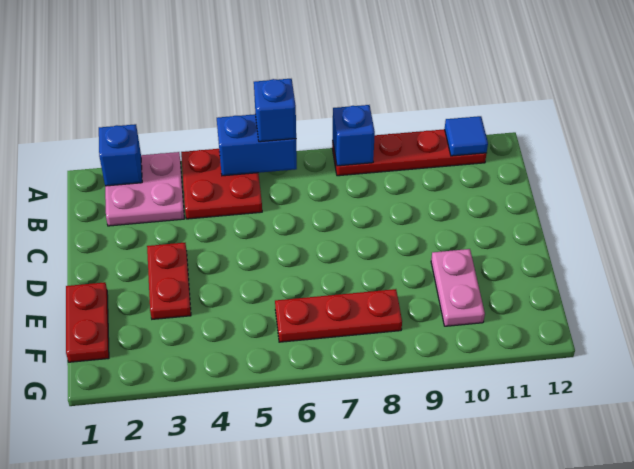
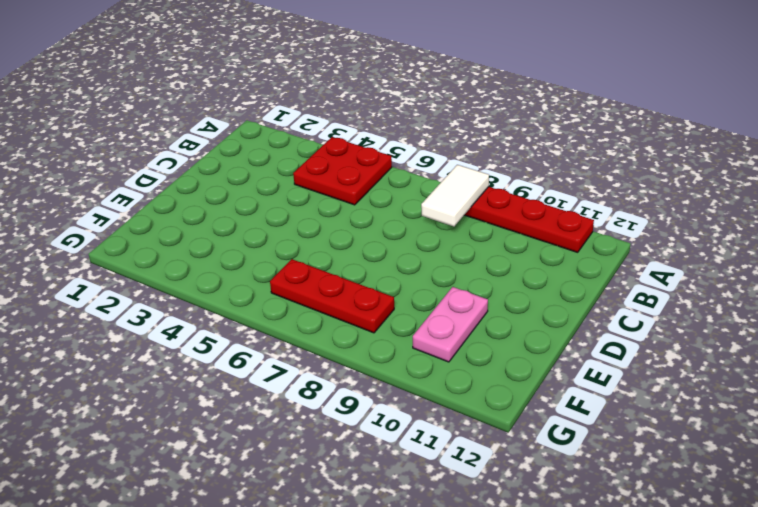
white 1x2 tile [421,165,489,226] -> blue 1x1 brick [333,105,375,166]
none -> pink 2x2 plate [105,152,184,226]
none -> red 1x2 plate [147,243,191,319]
none -> red 1x2 plate [66,282,109,362]

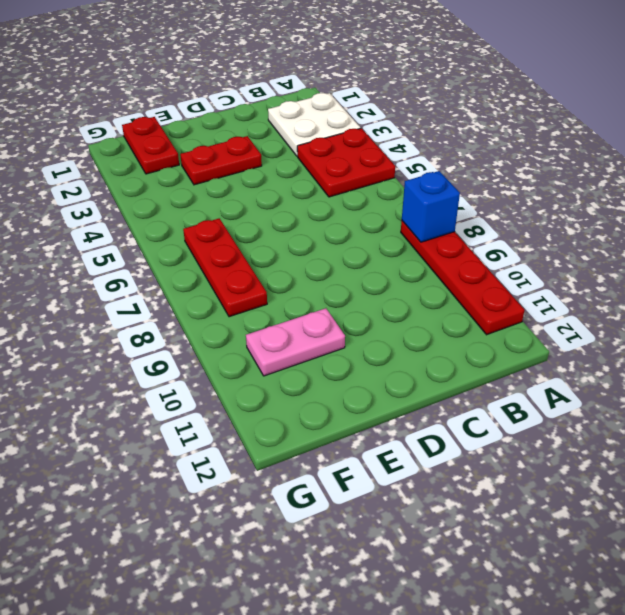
white 2x2 plate [268,93,361,156] -> pink 2x2 plate [105,152,184,226]
red 1x2 plate [122,117,179,174] -> red 1x2 plate turned to [66,282,109,362]
none -> blue 1x1 brick [99,124,142,186]
none -> blue 1x2 brick [217,114,297,176]
none -> blue 1x1 tile [445,116,488,156]

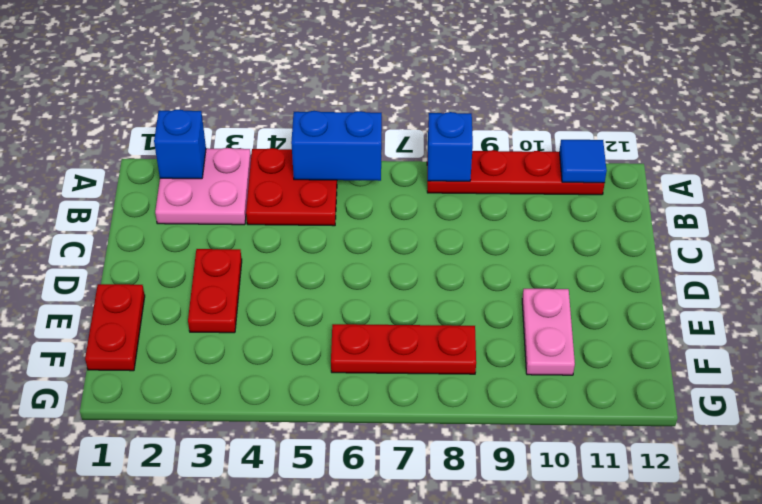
none -> blue 1x1 brick [254,79,296,142]

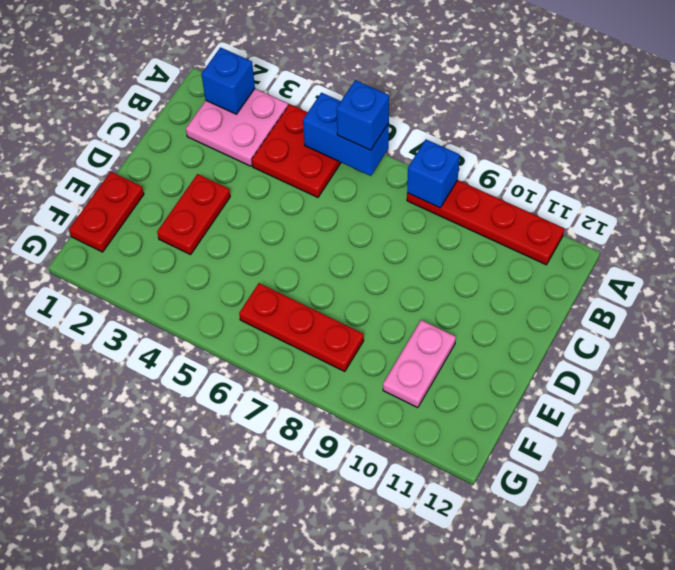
none -> blue 1x1 tile [445,116,488,156]

